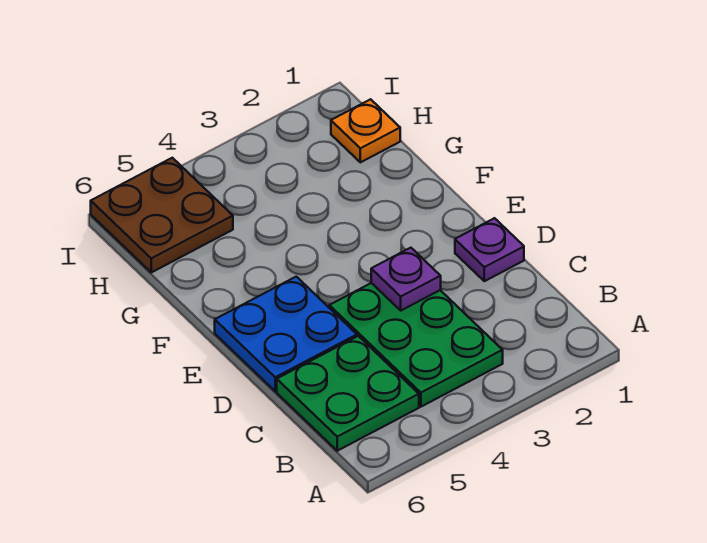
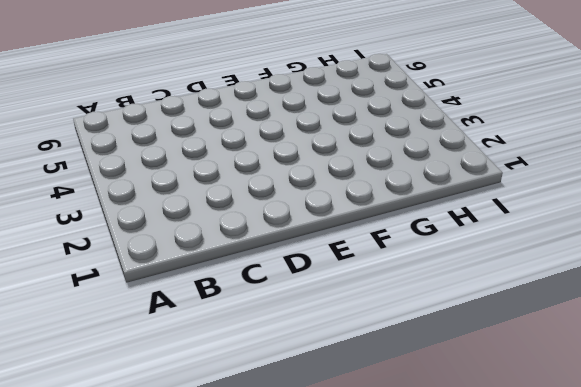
none -> green 2x3 plate [329,283,503,407]
none -> green 2x2 plate [277,336,419,451]

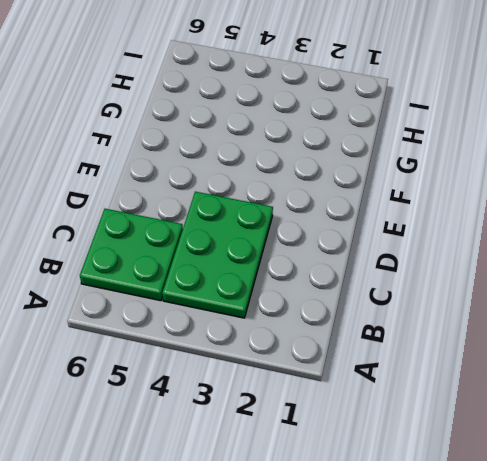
none -> purple 1x1 plate [455,218,524,281]
none -> blue 2x2 plate [215,277,357,391]

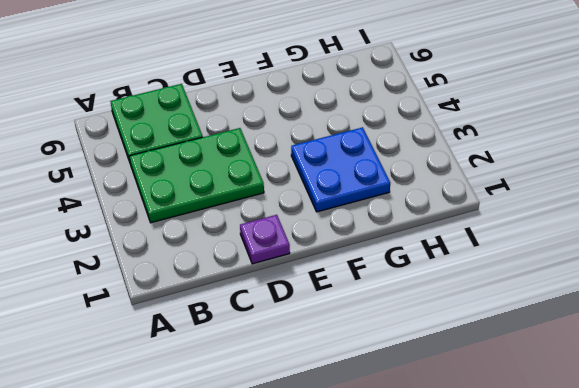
blue 2x2 plate [291,127,390,212] -> blue 2x2 plate moved to [215,277,357,391]
none -> orange 1x1 plate [331,99,400,162]
none -> brown 2x2 plate [91,158,233,272]

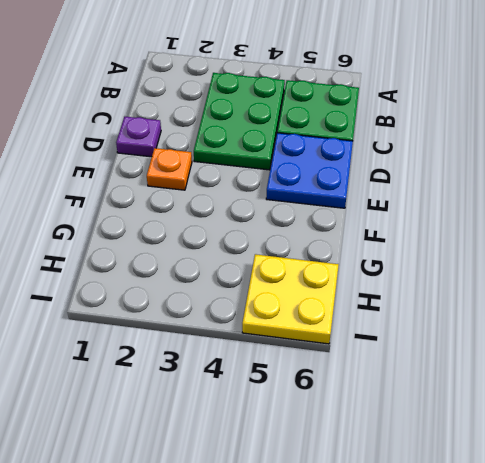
orange 1x1 plate [147,148,192,190] -> orange 1x1 plate moved to [331,99,400,162]
yellow 2x2 plate [242,254,339,344] -> brown 2x2 plate [91,158,233,272]
none -> purple 1x1 plate [371,248,441,310]

